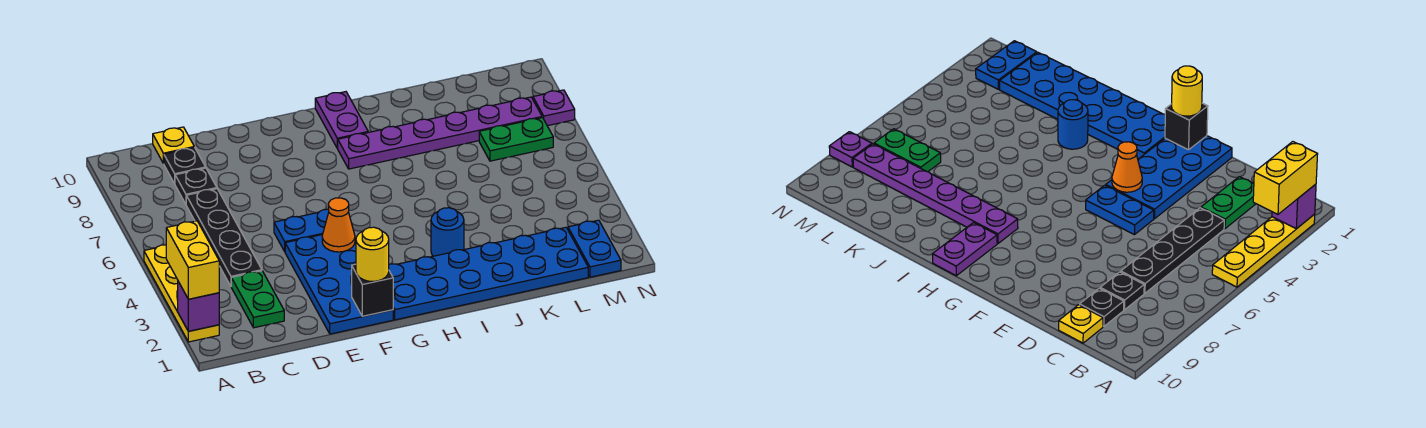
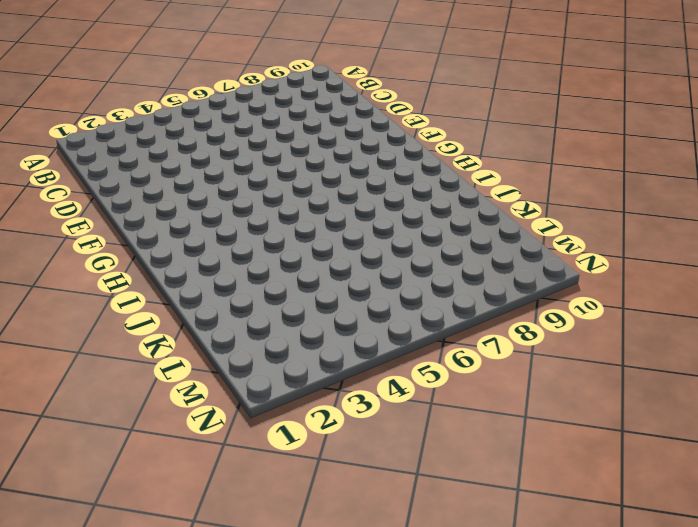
none -> yellow 1x4 plate [144,245,219,342]
none -> green 1x2 plate [231,271,284,328]
none -> black 1x4 plate [186,189,262,286]

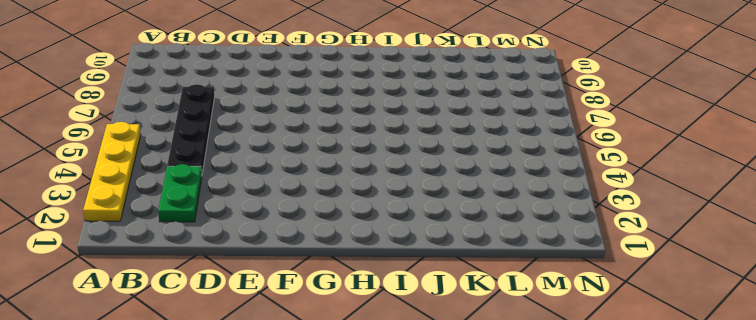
none -> black 1x1 plate [175,168,217,204]
none -> black 1x1 plate [164,147,206,184]
none -> yellow 1x1 plate [153,127,194,164]

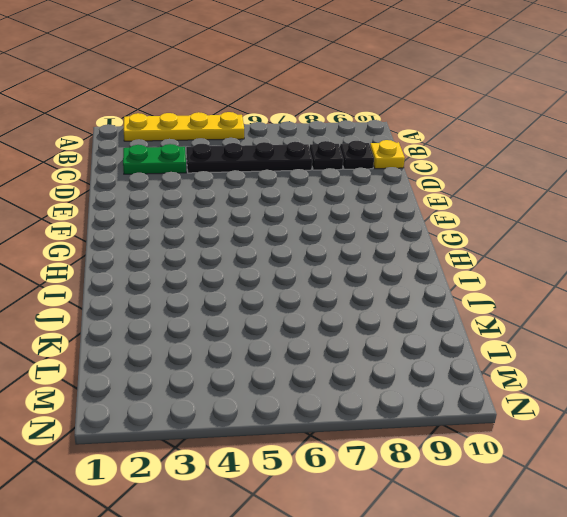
none -> blue 2x4 plate [285,235,393,334]
none -> blue 1x2 plate [274,209,329,251]
none -> blue 2x6 plate [389,227,588,320]

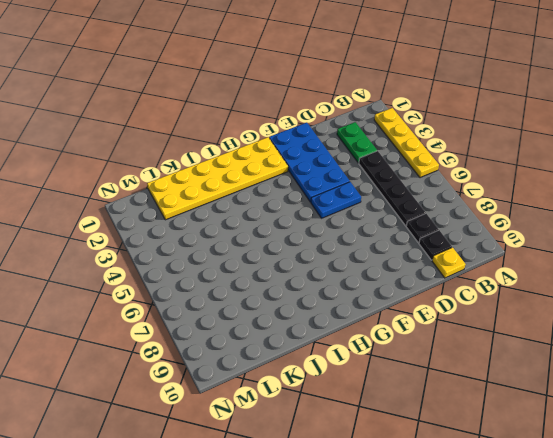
yellow 2x6 plate [147,137,288,220] -> blue 2x6 plate [389,227,588,320]
none -> purple 1x6 plate [337,97,542,169]
none -> purple 1x2 plate [315,92,368,148]
none -> blue 1x1 round brick [431,208,464,256]

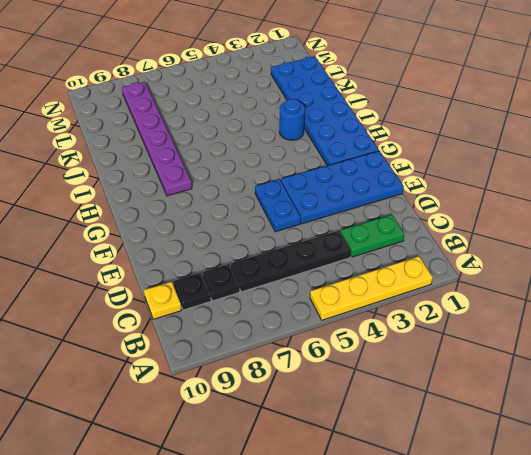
none -> purple 1x2 plate [315,92,368,148]
none -> green 1x2 plate [479,118,553,161]
none -> blue 1x2 plate [568,220,621,277]

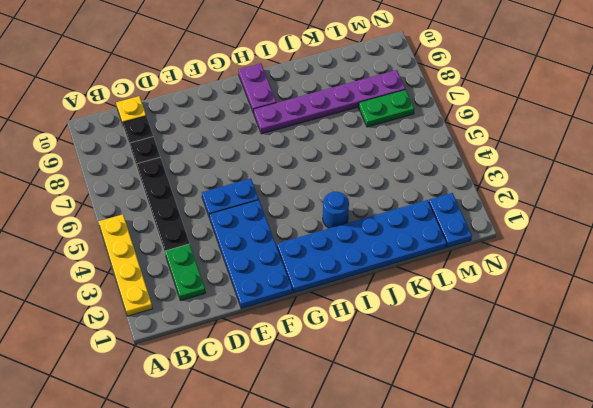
none -> purple 1x1 plate [533,90,575,126]
none -> purple 1x1 brick [178,282,219,331]
none -> black 1x1 brick [352,264,393,316]

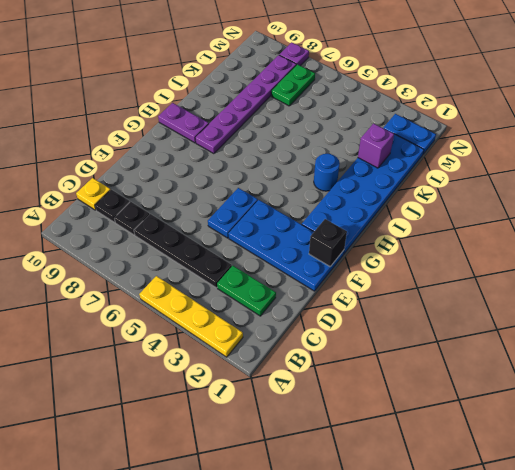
purple 1x1 brick [358,124,394,168] -> purple 1x1 brick moved to [178,282,219,331]
none -> orange 1x1 cone [322,198,355,252]
none -> yellow 1x2 brick [166,221,219,299]
none -> yellow 1x1 round brick [356,227,389,282]

